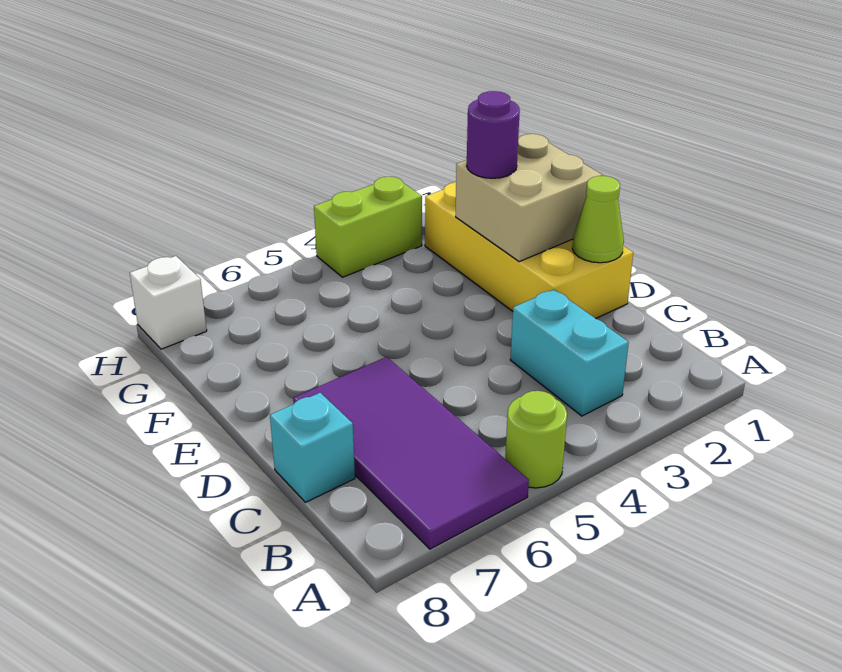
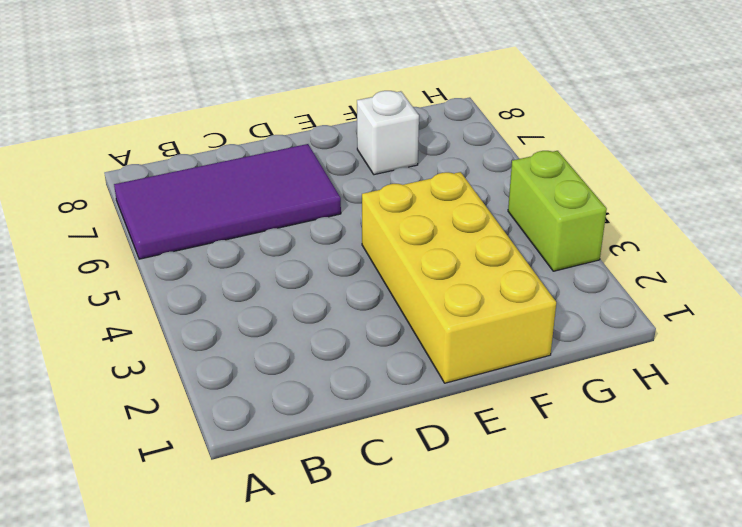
yellow 2x4 brick [362,172,556,383] -> yellow 2x4 brick turned to [425,182,633,319]
white 1x1 brick [357,91,419,175] -> white 1x1 brick moved to [130,256,207,349]
none -> lime 1x1 round brick [505,391,567,488]
none -> cyan 1x2 brick [510,289,629,416]

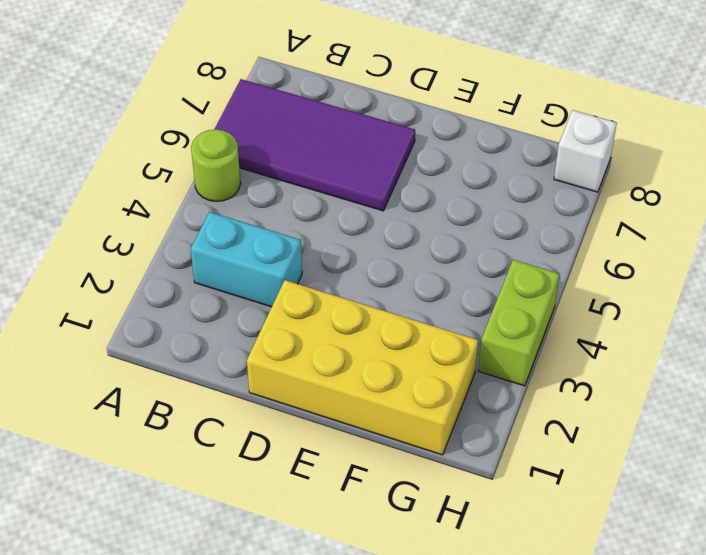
none -> cyan 1x1 brick [270,393,355,502]
none -> lime 1x1 cone [572,176,624,263]

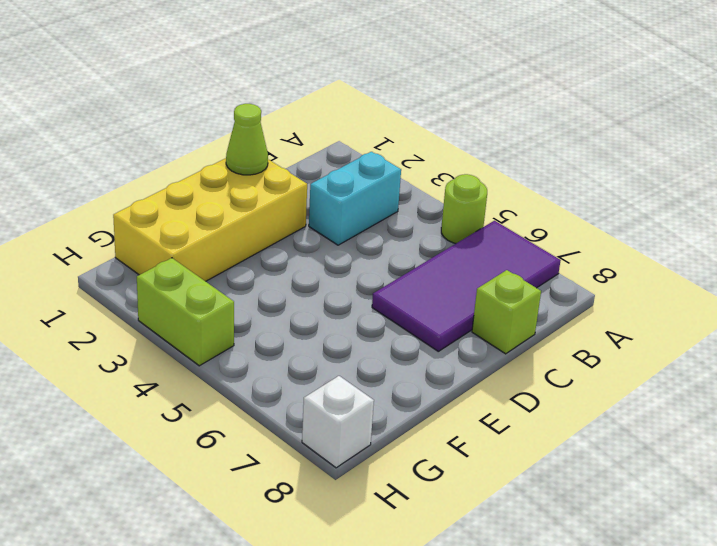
lime 1x1 brick [472,270,541,354] -> cyan 1x1 brick [270,393,355,502]
none -> tan 2x2 brick [456,134,603,262]
none -> purple 1x1 round brick [467,91,520,178]

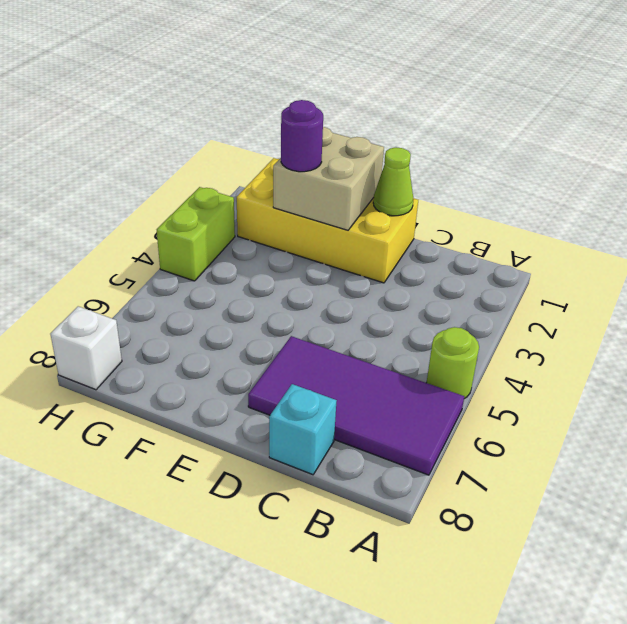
none -> cyan 1x2 brick [510,289,629,416]

